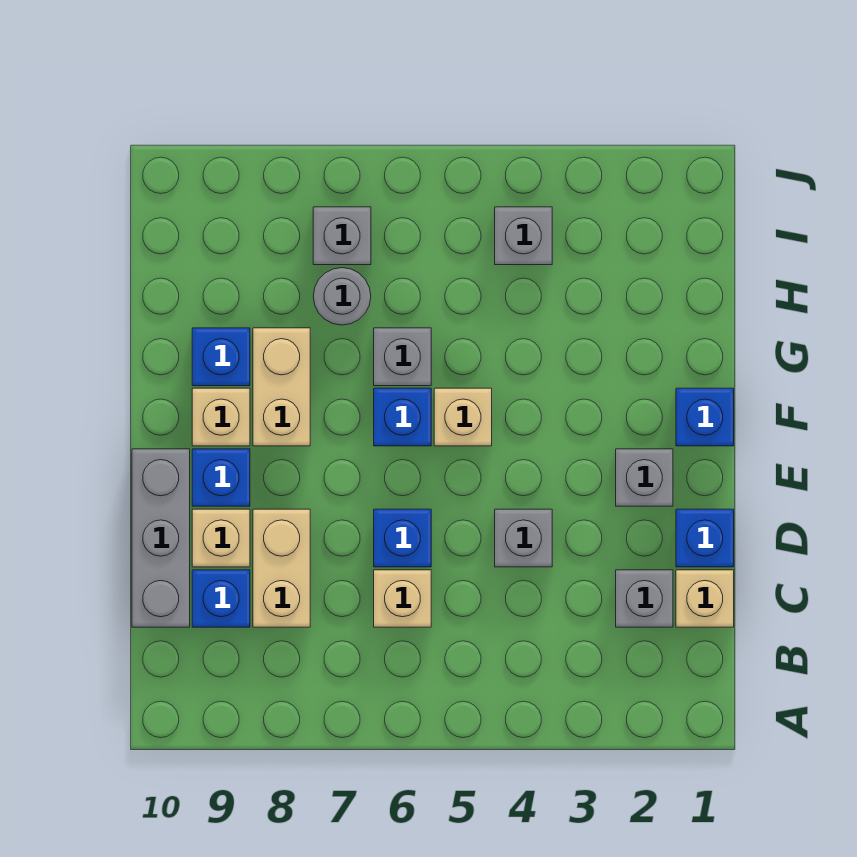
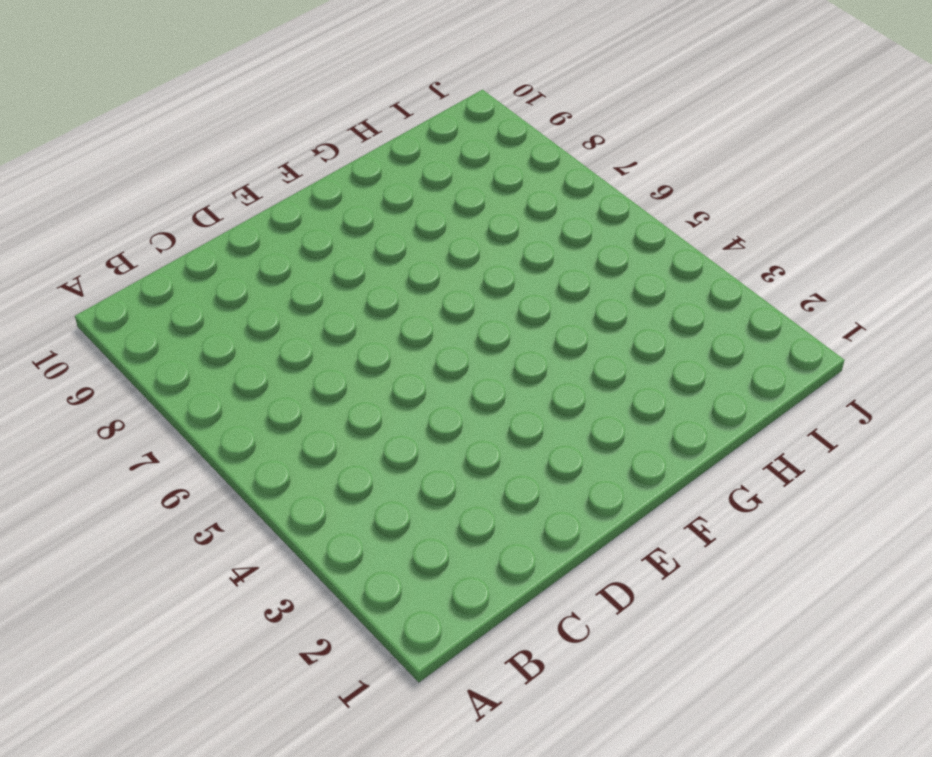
none -> tan 1x1 brick [676,570,734,627]
none -> grey 1x1 brick [616,570,673,627]
none -> tan 1x1 brick [374,570,431,627]

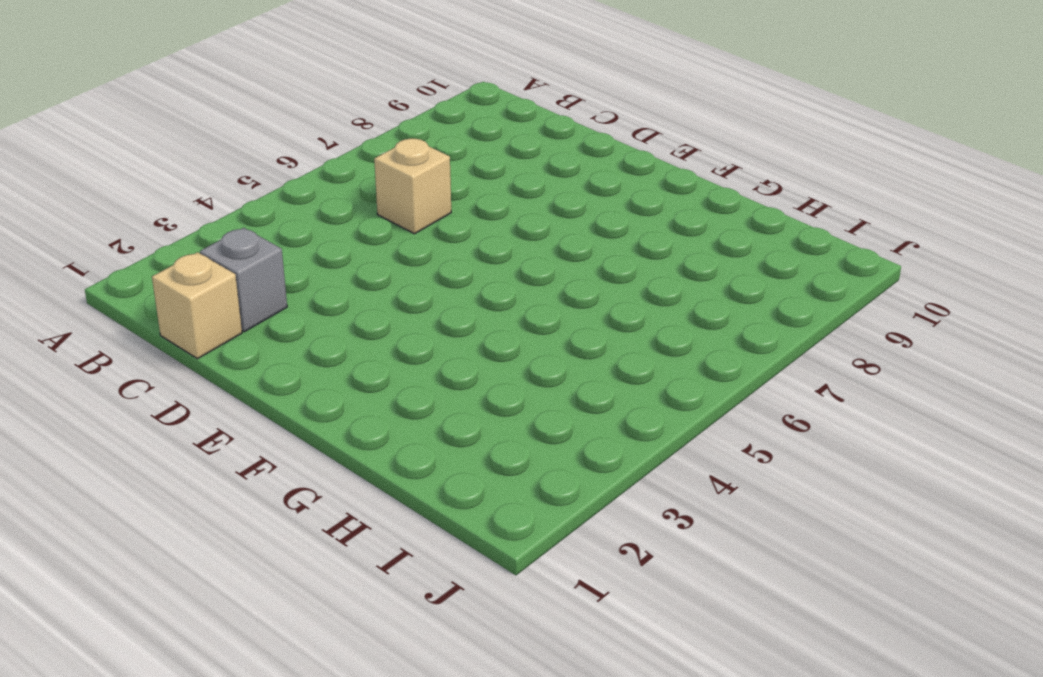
none -> tan 1x2 brick [253,509,310,627]
none -> blue 1x1 brick [192,570,250,627]
none -> grey 1x3 brick [132,449,190,627]

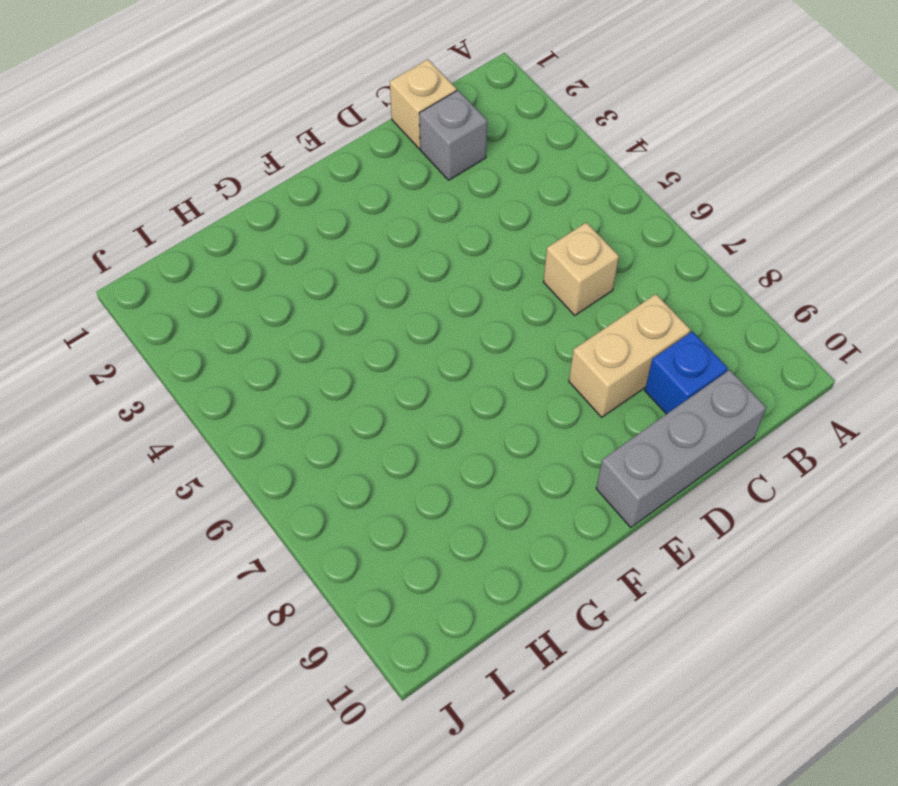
none -> blue 1x1 brick [676,509,734,567]
none -> grey 1x1 brick [495,509,552,567]
none -> blue 1x1 brick [374,509,431,567]

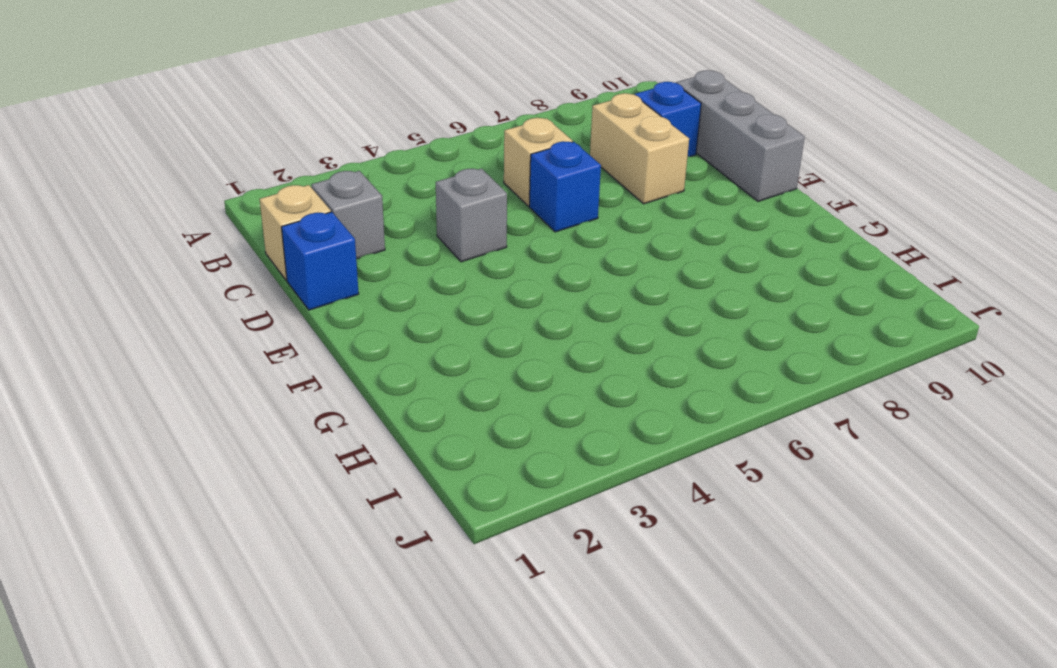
none -> tan 1x1 brick [192,509,250,567]
none -> grey 1x1 brick [616,449,673,506]
none -> blue 1x1 brick [192,449,250,506]

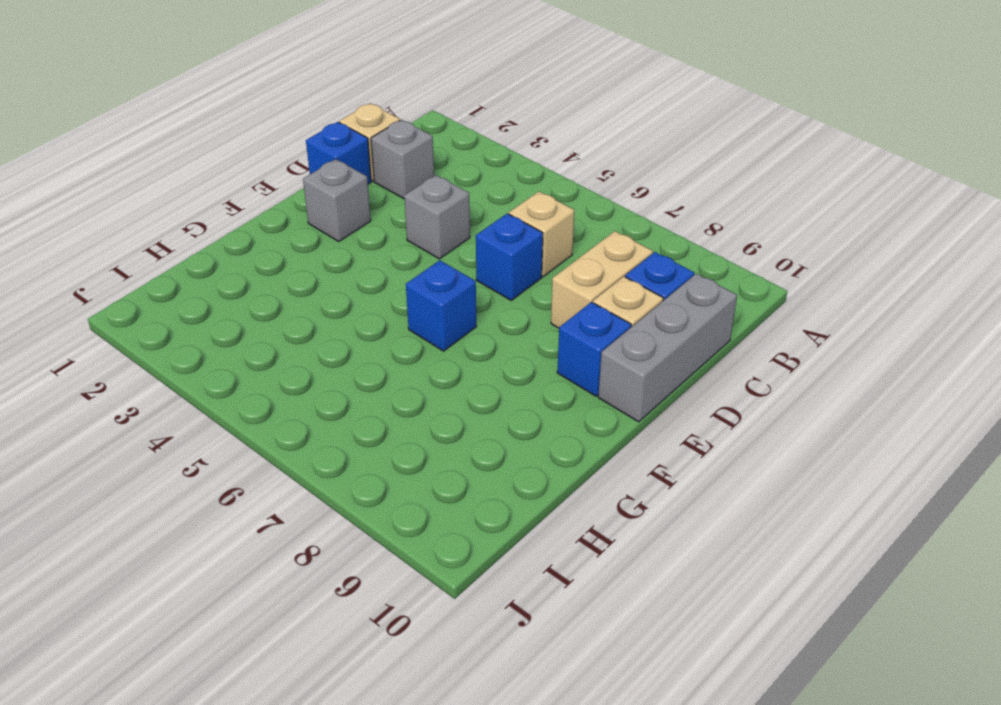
none -> blue 1x1 brick [676,388,734,446]
none -> tan 1x1 brick [434,388,492,446]
none -> tan 1x2 brick [253,328,310,446]

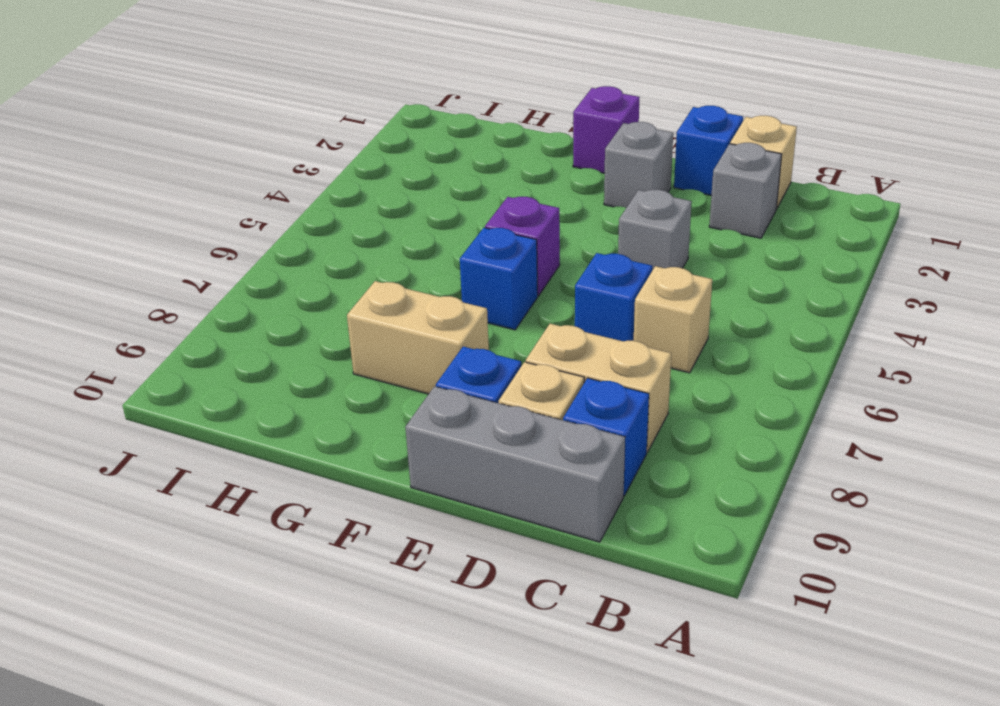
purple 1x1 brick [573,86,640,173] -> blue 1x1 brick [676,388,734,446]
purple 1x1 brick [485,197,560,296] -> tan 1x1 brick [434,388,492,446]
none -> tan 1x1 brick [192,388,250,446]
none -> grey 1x1 brick [374,328,431,386]
none -> blue 1x1 brick [192,328,250,386]

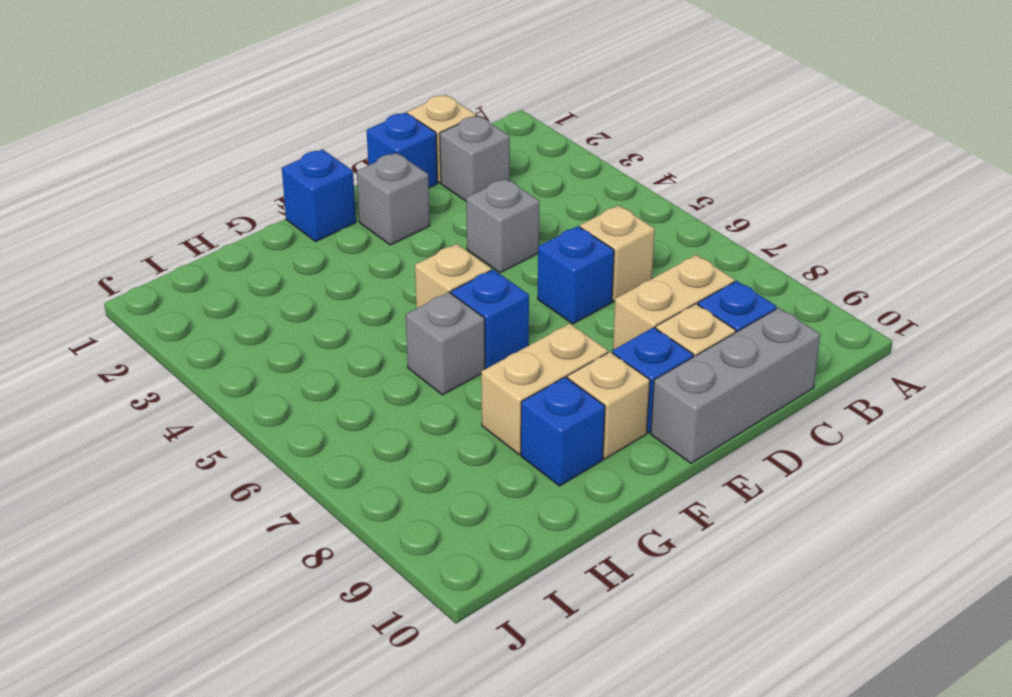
none -> grey 1x1 round brick [313,268,371,325]
none -> grey 1x1 brick [495,207,552,265]
none -> grey 1x1 brick [313,207,371,265]

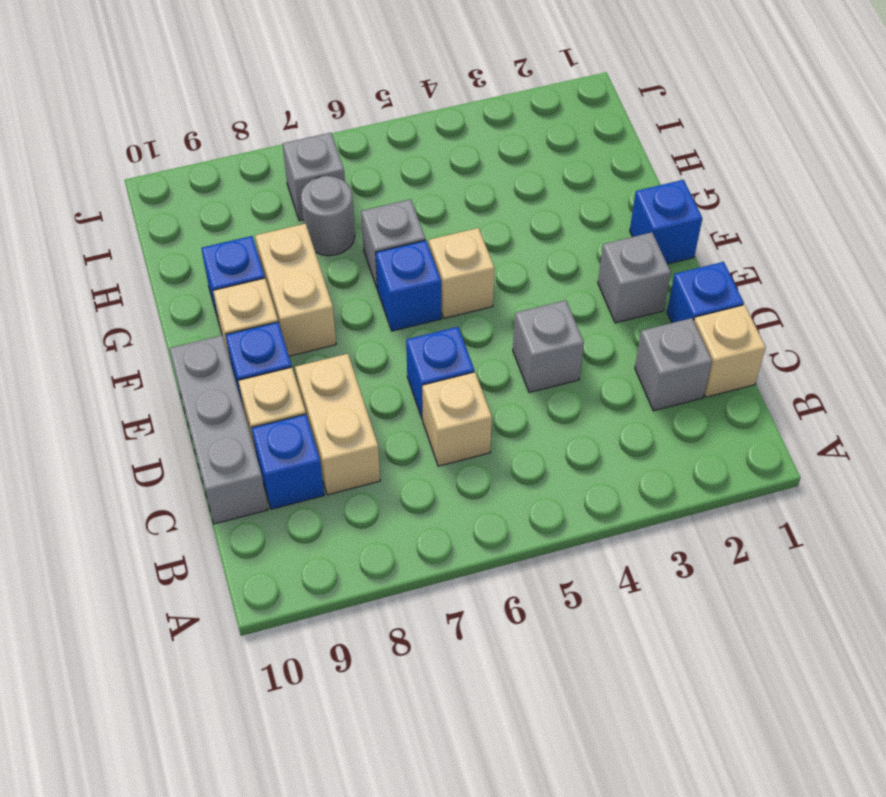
none -> grey 1x1 brick [495,207,552,265]

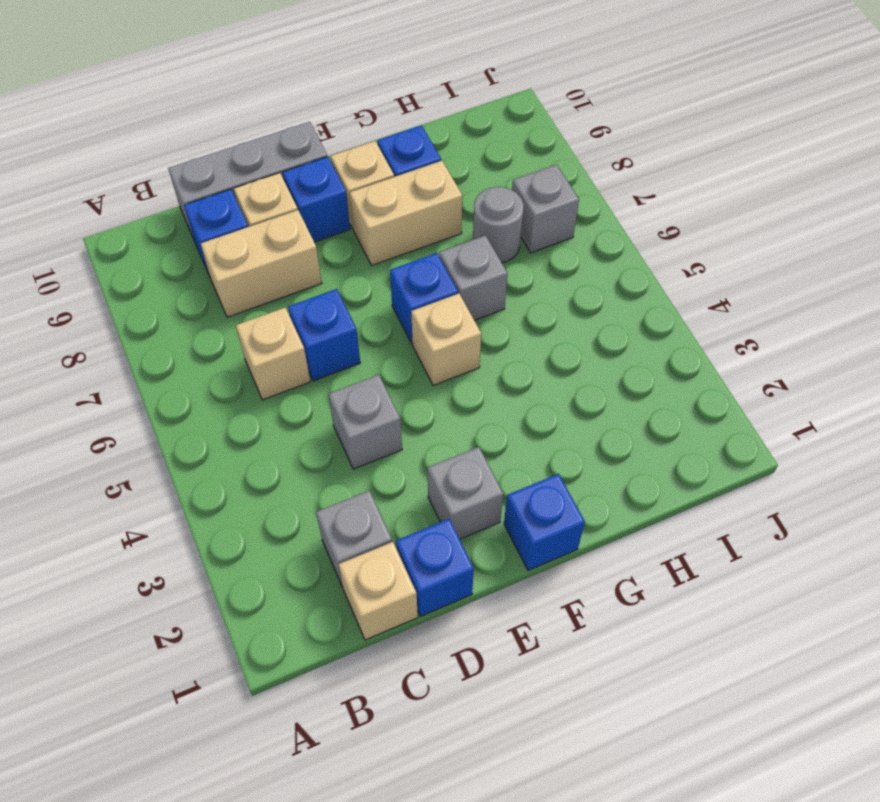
none -> grey 1x1 brick [495,207,552,265]

